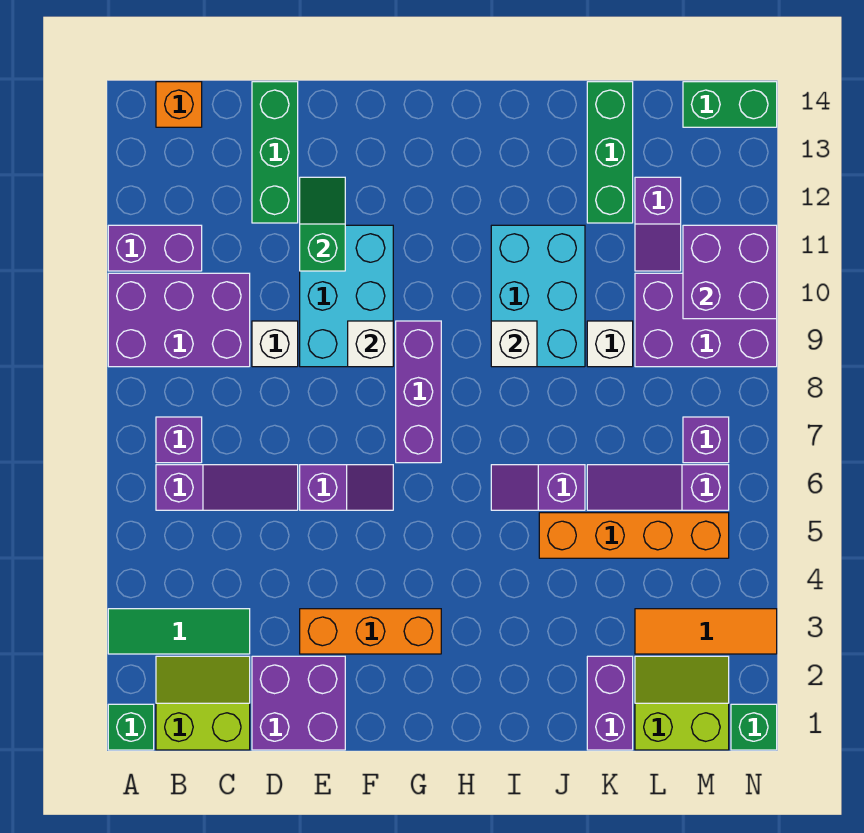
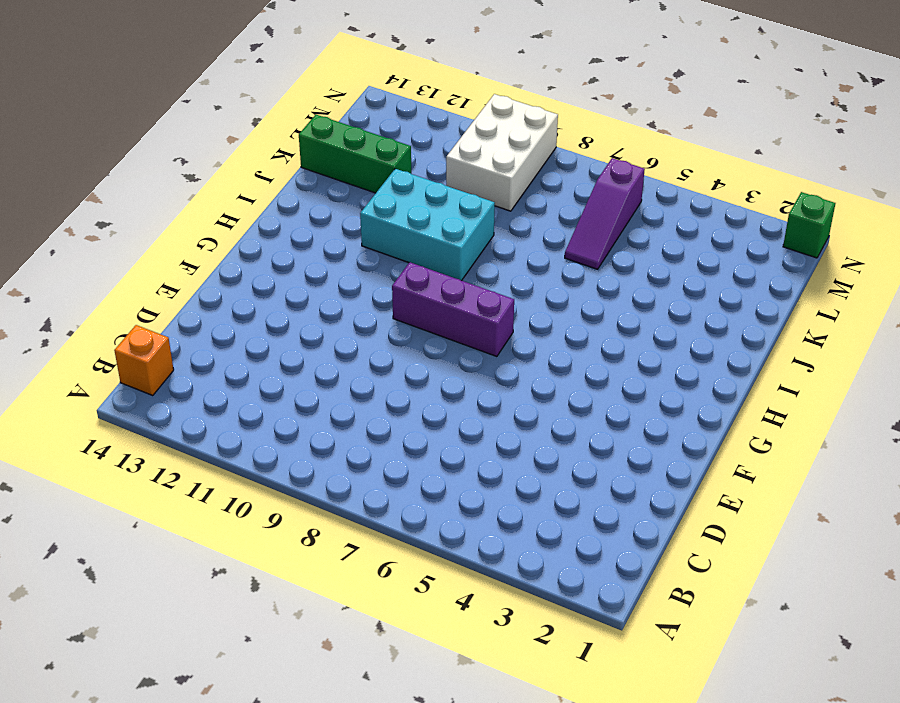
white 2x3 brick [446,94,558,211] -> purple 2x3 brick [635,273,777,367]
none -> green 1x1 brick [108,704,154,750]
none -> green 1x3 tile [108,609,250,654]
none -> purple 2x3 brick [108,273,250,367]
none -> purple 1x2 brick [108,225,202,271]

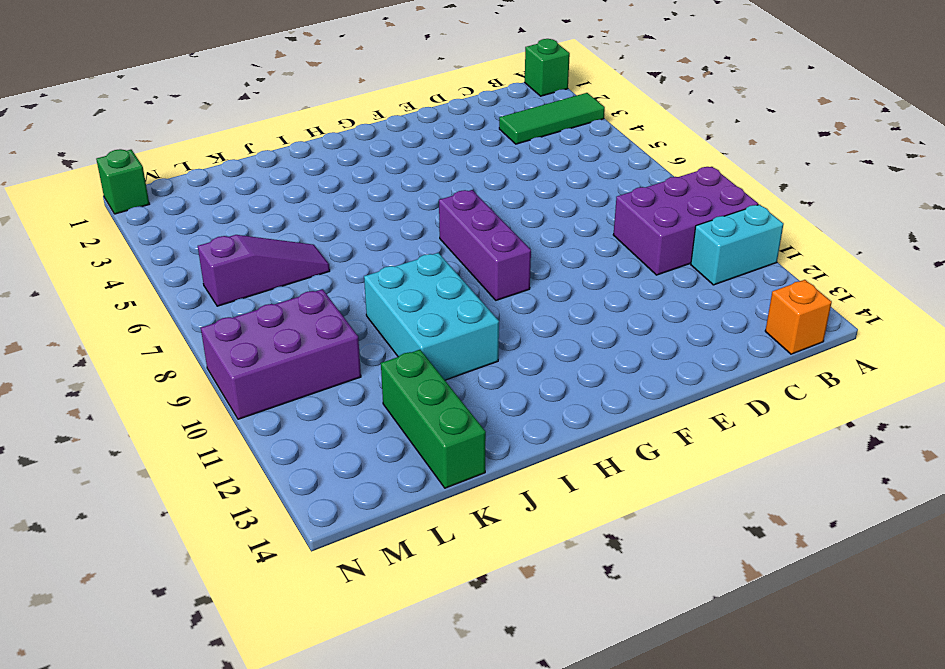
cyan 1x2 brick [691,205,784,285] -> purple 1x2 brick [108,225,202,271]
none -> lime 2x2 slope [156,656,250,750]
none -> purple 1x3 slope [156,465,298,510]
none -> purple 1x1 brick [156,417,202,463]
none -> purple 2x2 brick [252,656,345,750]

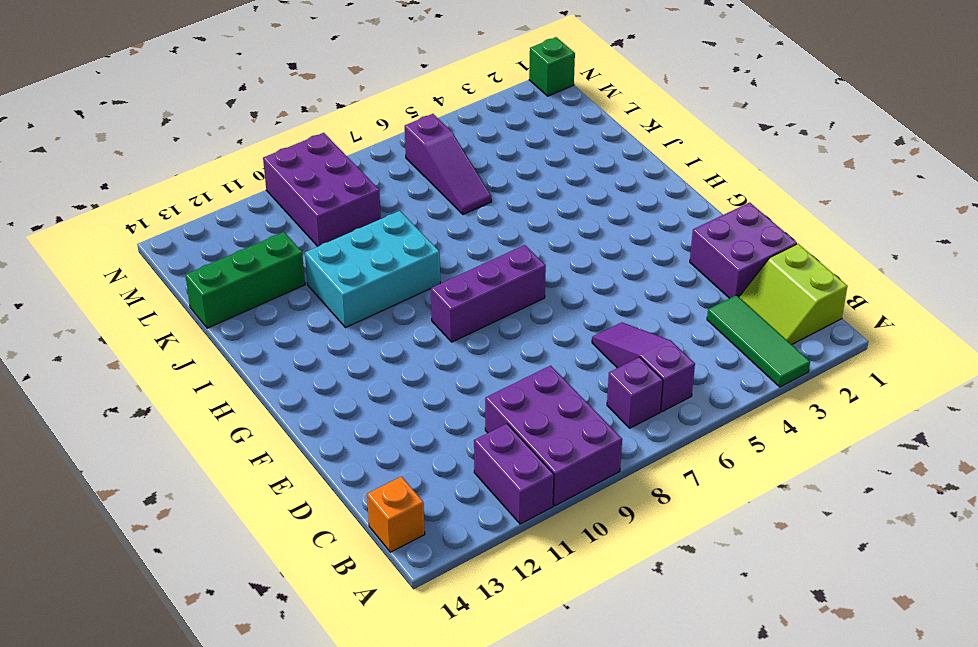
none -> green 1x1 brick [108,704,154,750]
none -> white 1x1 brick [252,321,298,367]
none -> green 1x3 brick [252,82,298,223]
none -> orange 1x3 brick [300,609,441,654]

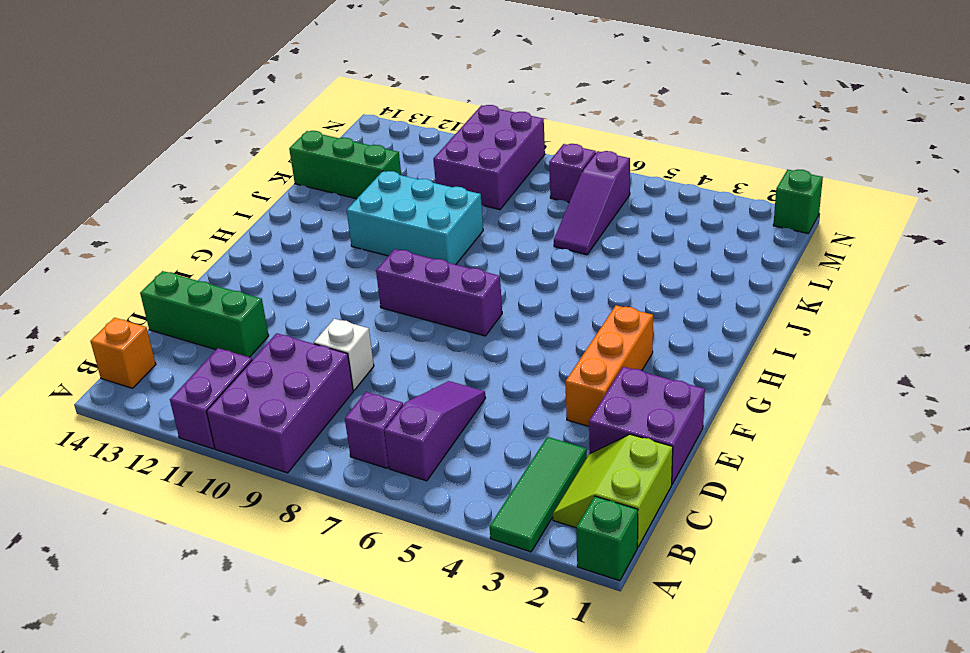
none -> purple 1x2 slope [300,465,393,510]
none -> cyan 2x3 brick [300,225,393,367]
none -> purple 1x2 slope [491,465,585,510]
none -> orange 1x4 brick [539,513,729,558]

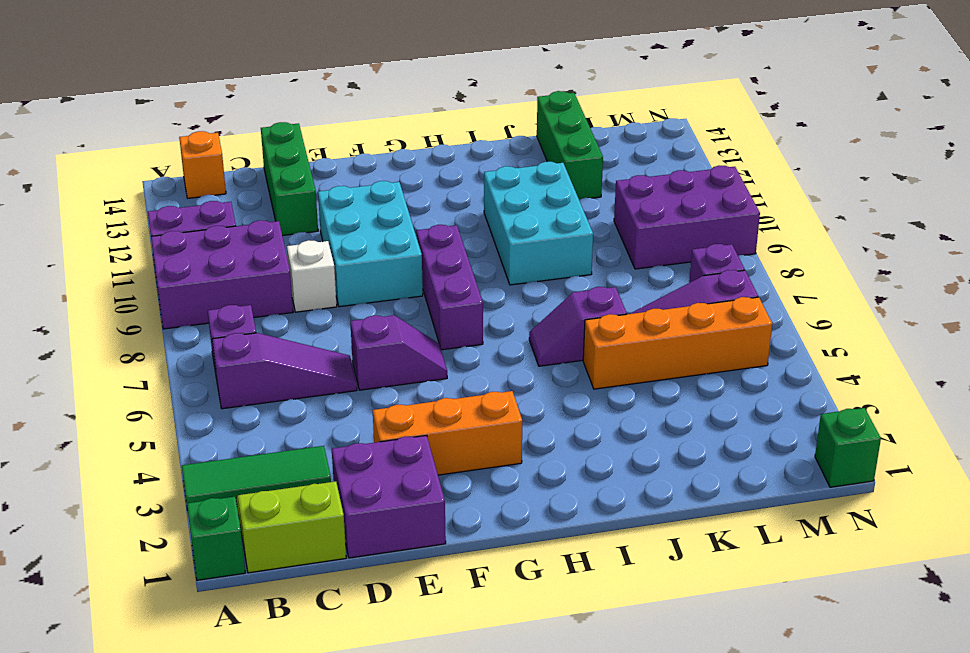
none -> purple 1x2 brick [587,656,633,750]
none -> white 1x1 brick [587,321,633,367]
none -> lime 2x2 slope [635,656,729,750]
none -> orange 1x3 tile [635,609,777,654]

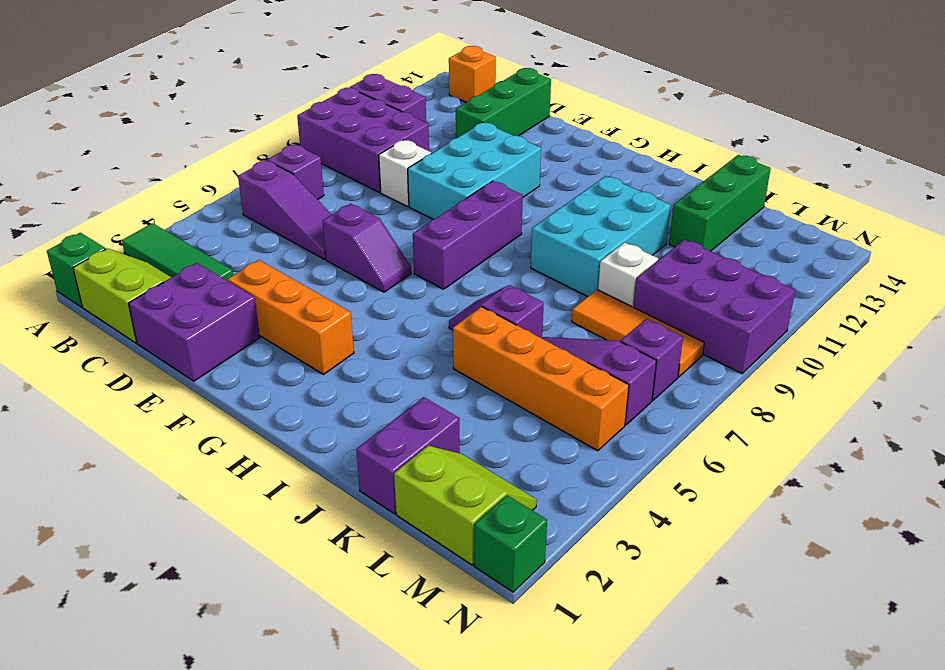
orange 1x3 tile [572,290,704,377] -> orange 1x3 tile moved to [635,609,777,654]
none -> purple 1x2 slope [635,177,681,271]
none -> green 1x2 brick [683,82,777,127]
none -> green 1x2 slope [300,177,345,271]
none -> white 1x1 brick [348,321,393,367]

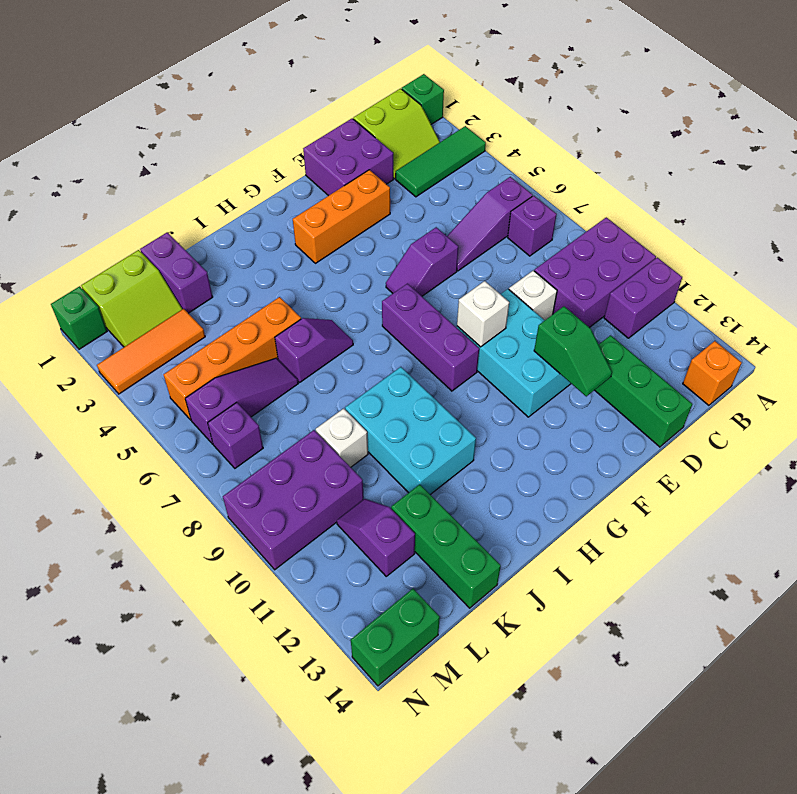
none -> white 1x1 brick [491,321,537,367]
none -> purple 2x2 brick [683,225,777,319]

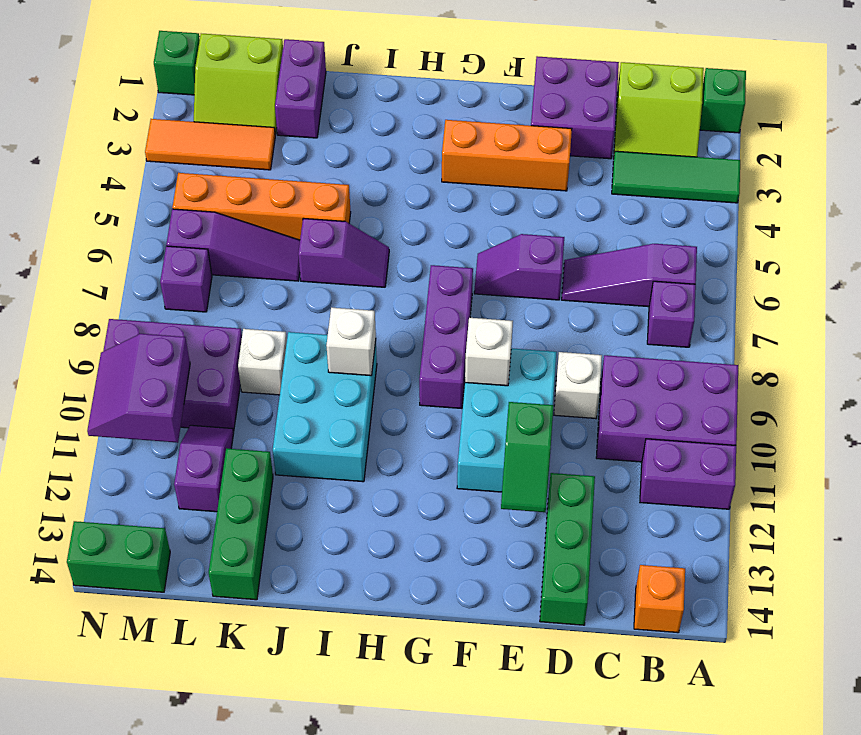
purple 2x2 slope [87,334,190,443] -> purple 2x2 brick [683,225,777,319]

